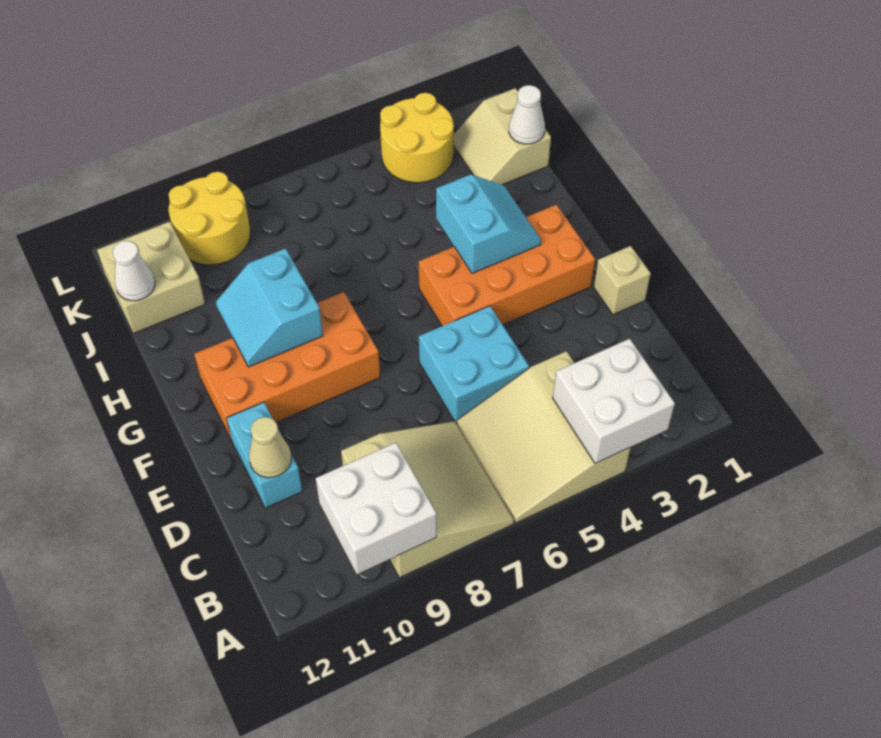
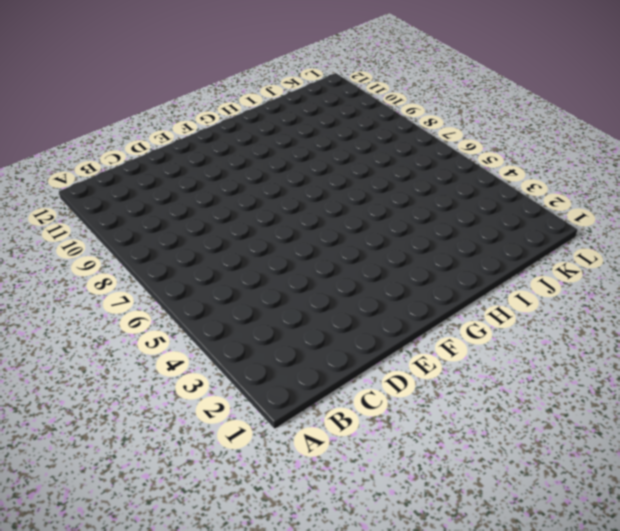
none -> tan 3x3 slope [457,351,631,523]
none -> tan 3x3 slope [341,421,514,578]
none -> cyan 2x2 brick [419,306,529,423]

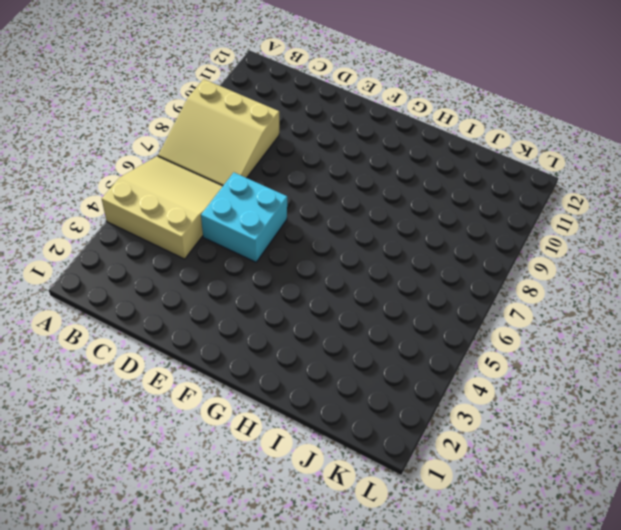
none -> cyan 1x2 brick [227,402,302,508]
none -> tan 1x1 brick [594,246,651,315]
none -> orange 2x4 brick [419,205,595,326]

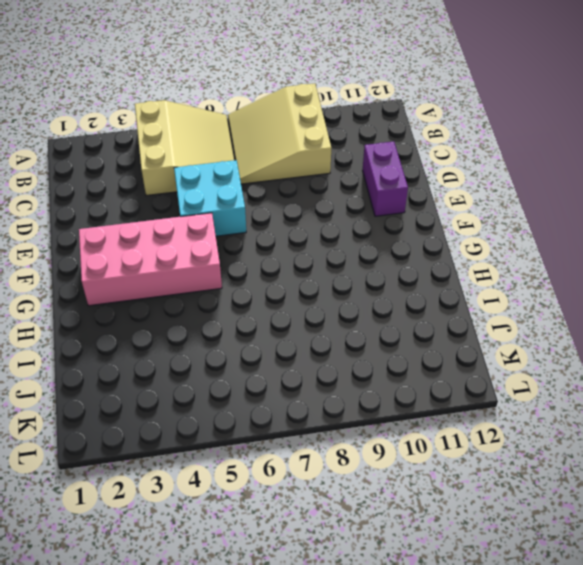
purple 1x2 brick [363,142,408,216] -> cyan 1x2 brick [227,402,302,508]
pink 2x4 brick [79,213,222,306] -> orange 2x4 brick [419,205,595,326]
none -> tan 1x1 brick [594,246,651,315]
none -> orange 2x4 brick [194,292,380,440]
none -> tan 2x2 slope [453,88,551,185]

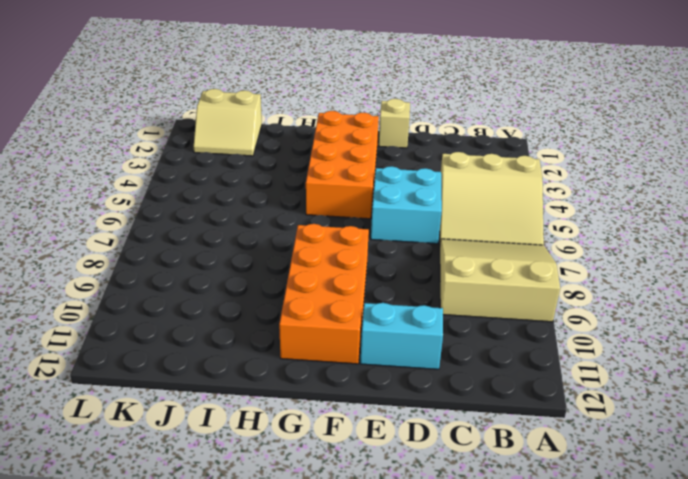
none -> tan 2x2 brick [97,222,205,334]
none -> yellow 2x2 round brick [380,93,454,183]
none -> yellow 2x2 round brick [169,172,250,265]

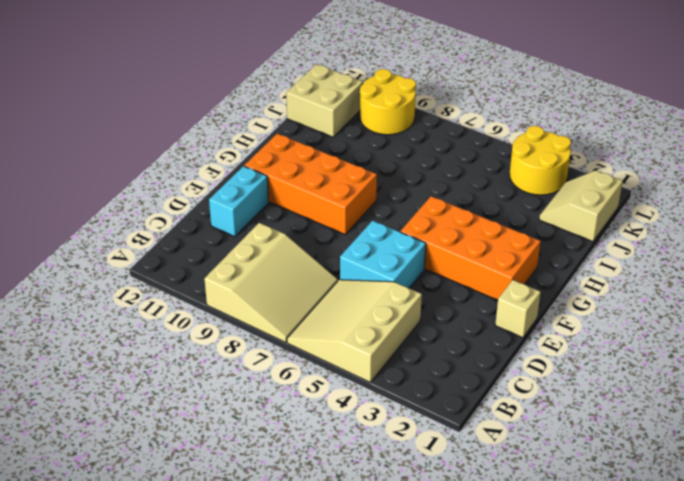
none -> white 2x2 brick [553,339,675,463]
none -> white 2x2 brick [316,443,437,574]
none -> tan 1x1 cone [249,417,291,478]

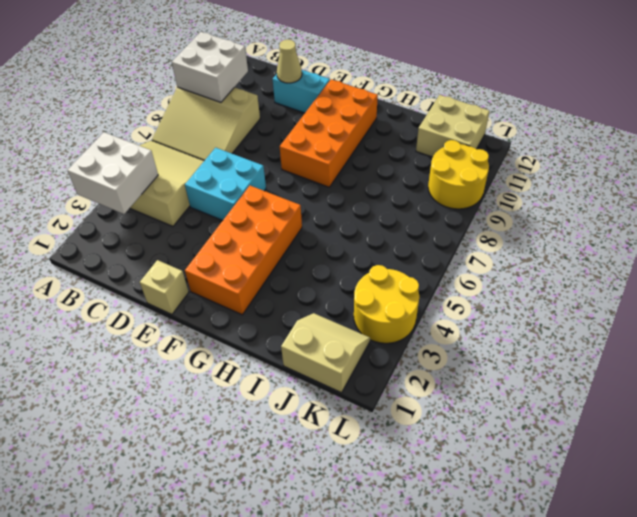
none -> cyan 2x2 slope [436,175,541,273]
none -> cyan 2x2 slope [216,248,323,367]
none -> white 1x1 cone [509,85,545,144]

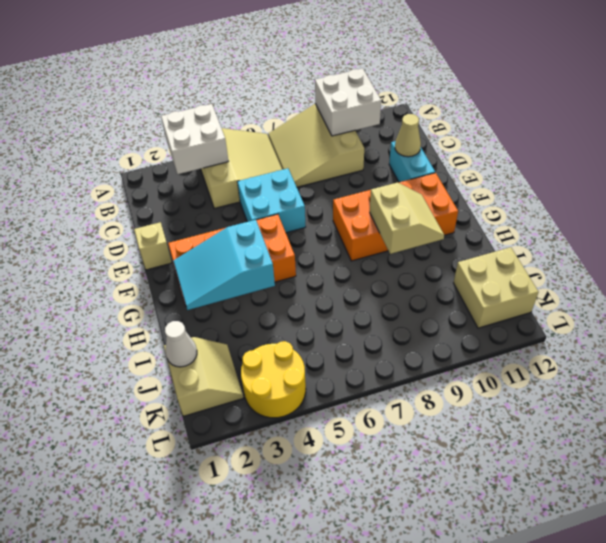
cyan 2x3 slope [173,220,275,310] -> cyan 2x2 slope [436,175,541,273]
tan 2x2 slope [370,182,444,254] -> cyan 2x2 slope [216,248,323,367]
none -> yellow 2x2 round brick [169,172,250,265]
none -> white 1x1 cone [113,241,155,301]

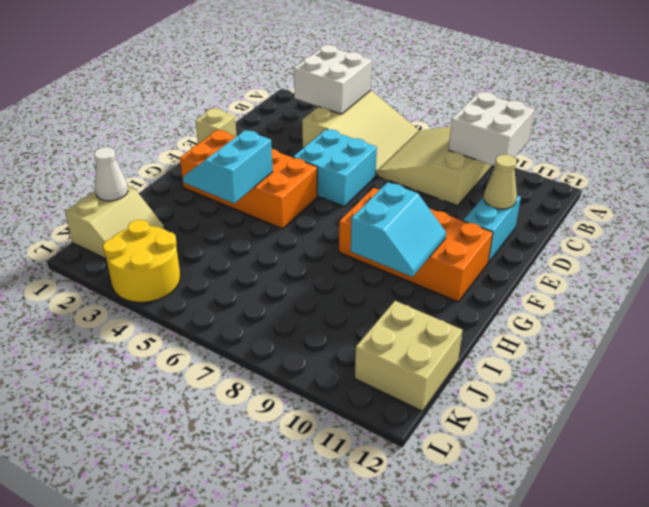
none -> yellow 2x2 round brick [169,172,250,265]
none -> white 1x1 cone [113,241,155,301]

